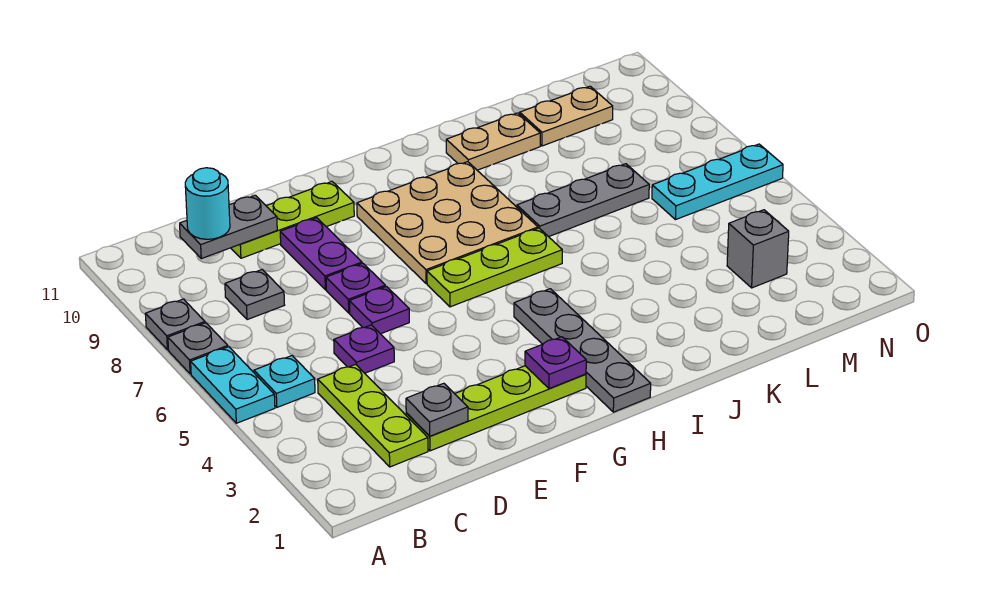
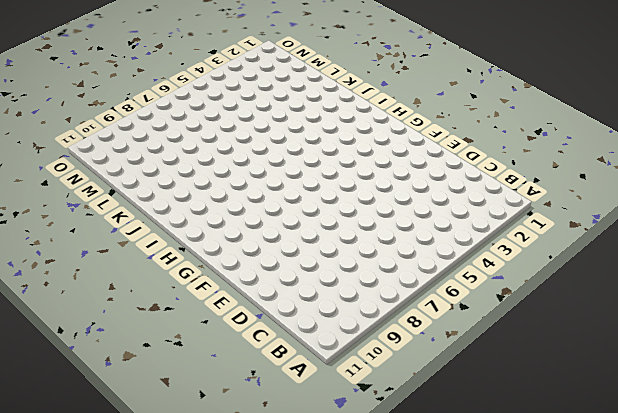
none -> cyan 1x2 plate [191,347,275,423]
none -> grey 1x1 plate [168,323,228,374]
none -> grey 1x1 plate [145,299,205,350]

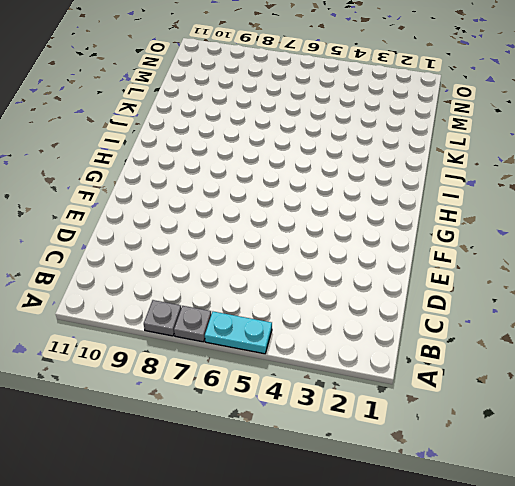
none -> cyan 1x1 plate [254,356,315,407]
none -> lime 1x3 plate [318,364,428,467]
none -> grey 1x1 plate [225,270,284,320]

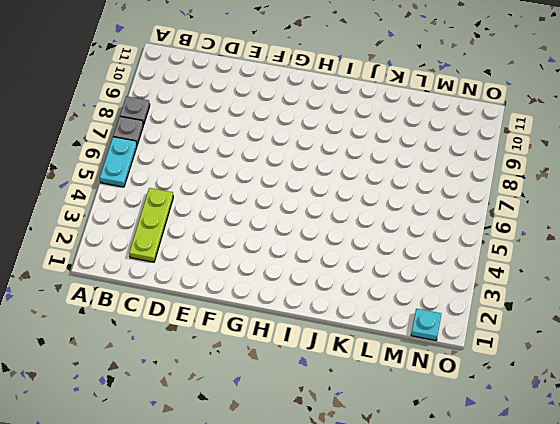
cyan 1x1 plate [411,309,441,341] -> cyan 1x1 plate moved to [254,356,315,407]
none -> grey 1x1 plate [225,270,284,320]
none -> lime 1x4 plate [406,366,586,451]
none -> purple 1x1 plate [334,325,394,373]

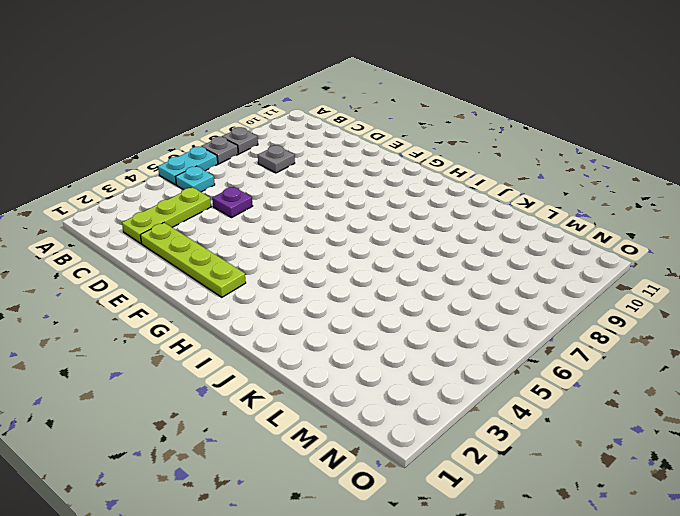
none -> lime 1x3 plate [231,182,354,258]
none -> purple 1x1 plate [350,287,409,334]
none -> purple 1x1 plate [326,263,385,313]

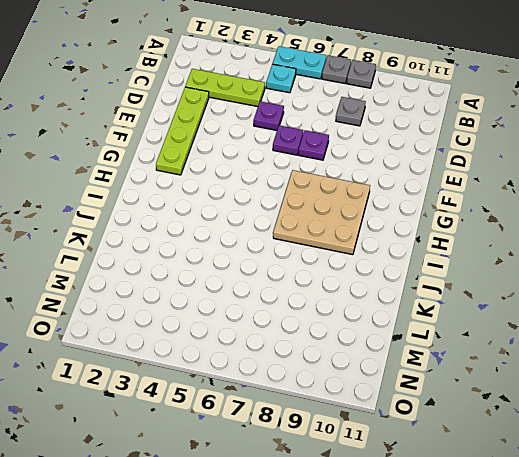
none -> lime 1x3 plate [231,182,354,258]
none -> purple 1x2 plate [280,218,362,290]
none -> lime 1x3 plate [427,228,562,307]

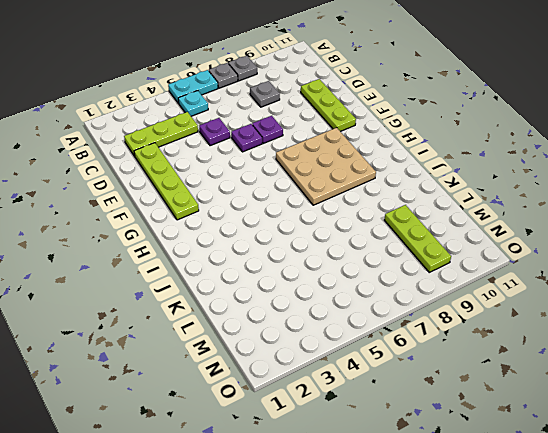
lime 1x3 plate [384,205,451,272] -> lime 1x3 plate moved to [427,228,562,307]
none -> purple 1x2 plate [280,218,362,290]
none -> grey 1x4 plate [514,289,651,412]
none -> grey 1x3 plate [517,164,649,237]

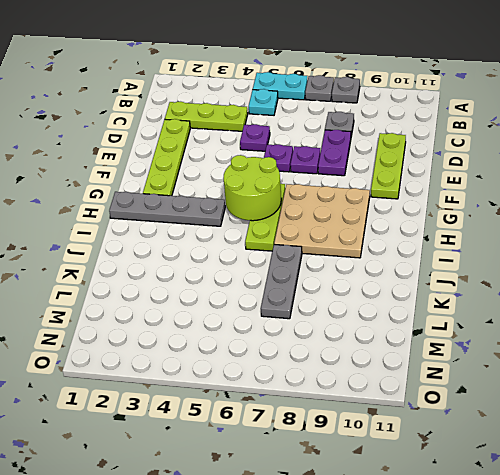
purple 1x2 plate [318,130,351,176] -> purple 1x2 plate turned to [280,218,362,290]
lime 2x2 round brick [223,155,281,221] -> none
none -> tan 1x2 plate [446,113,540,170]
none -> tan 1x2 plate [520,86,613,146]
none -> grey 1x1 brick [727,210,789,288]

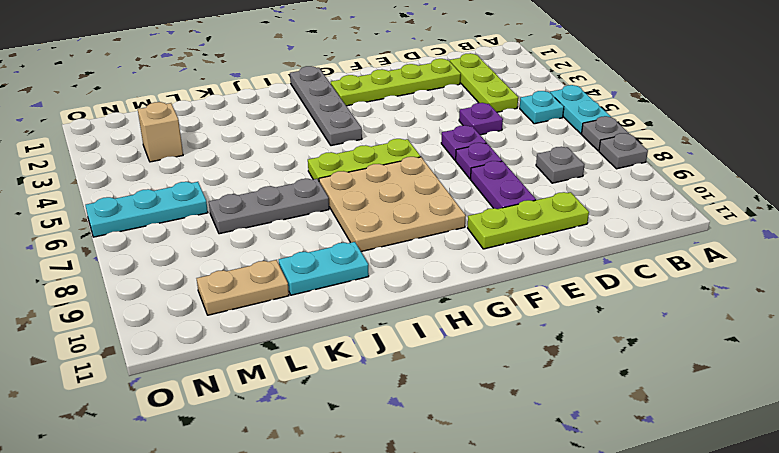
cyan 1x2 plate [279,242,369,295] -> tan 1x2 plate [446,113,540,170]
tan 1x1 brick [138,102,183,162] -> grey 1x1 brick [727,210,789,288]
none -> grey 1x2 plate [180,195,277,259]
none -> grey 1x1 plate [406,383,468,436]
none -> purple 1x1 plate [525,337,586,389]

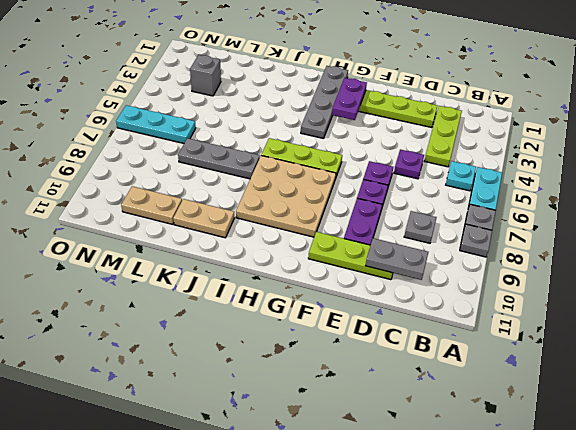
purple 1x2 plate [332,78,367,120] -> purple 1x1 plate [525,337,586,389]
none -> grey 1x1 plate [406,383,468,436]
none -> cyan 1x1 round brick [185,168,230,239]

